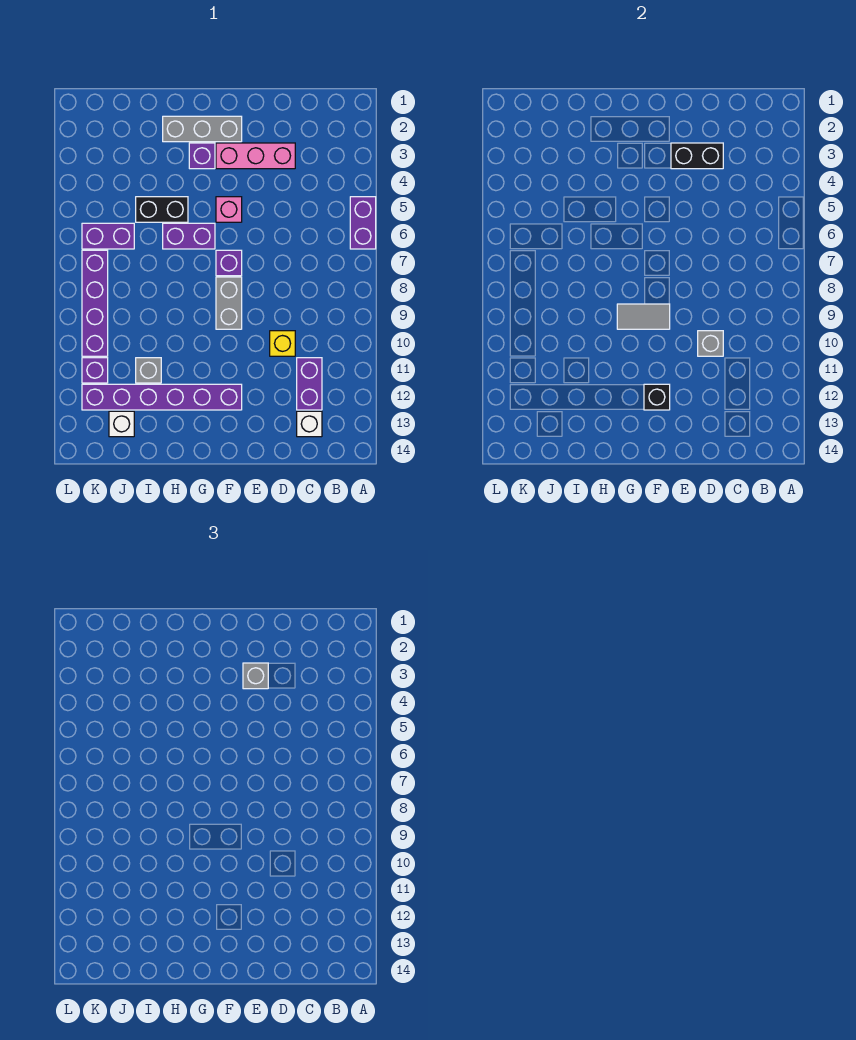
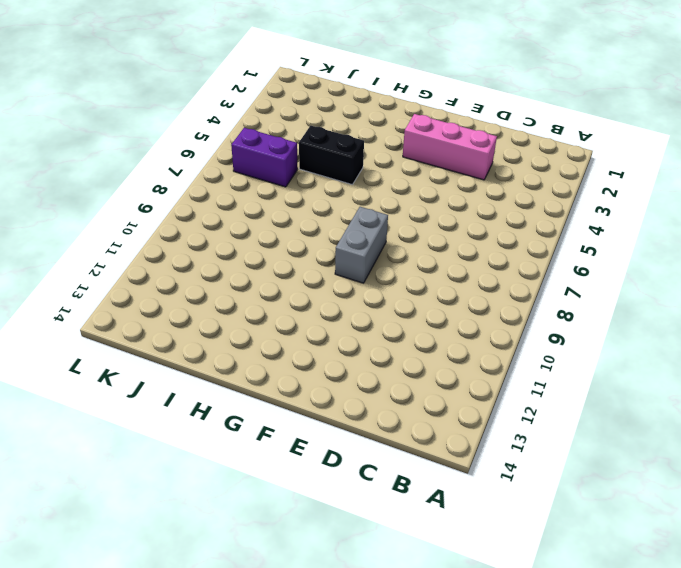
none -> purple 1x2 brick [350,197,376,249]
none -> purple 1x2 brick [297,358,322,410]
none -> white 1x1 brick [297,411,322,437]

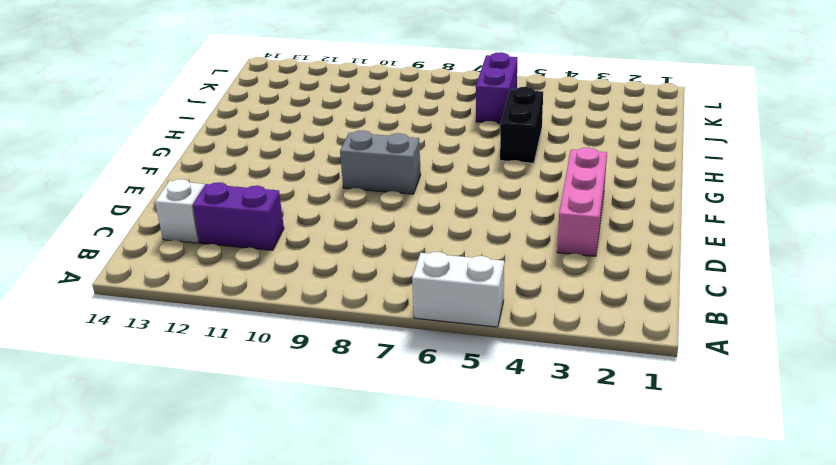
white 1x2 brick [412,252,504,327] -> purple 1x2 brick [350,197,376,249]
none -> yellow 1x1 brick [270,331,295,356]
none -> grey 1x3 brick [163,116,242,142]
none -> pink 1x1 brick [216,197,242,222]

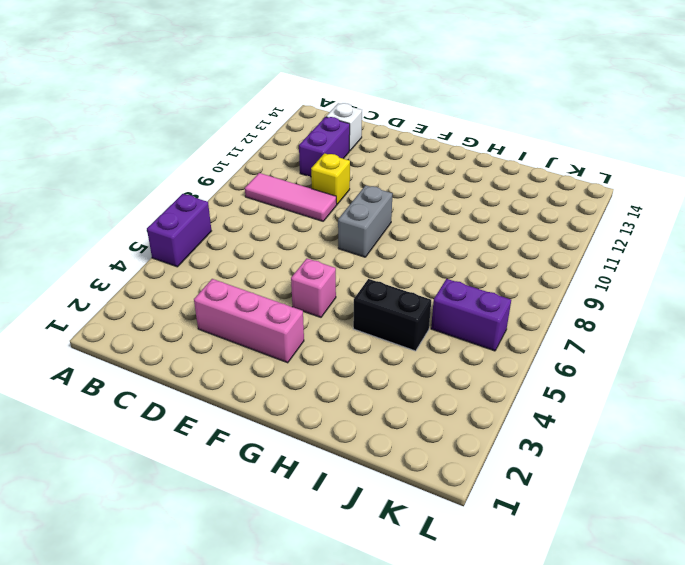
pink 1x3 tile [245,173,337,221] -> none
none -> grey 1x3 brick [163,116,242,142]
none -> purple 1x1 brick [216,250,242,276]
none -> purple 1x6 brick [82,384,242,410]

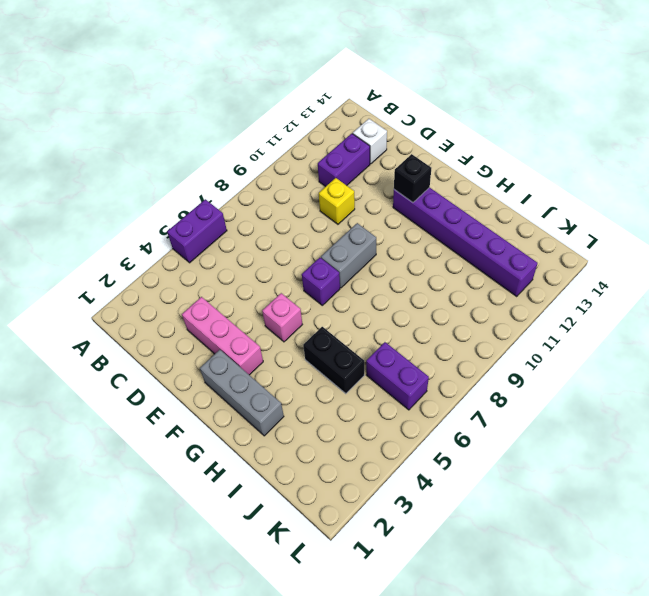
none -> purple 1x1 brick [189,143,215,169]
none -> purple 1x2 brick [163,223,215,249]
none -> grey 1x1 brick [136,358,161,383]

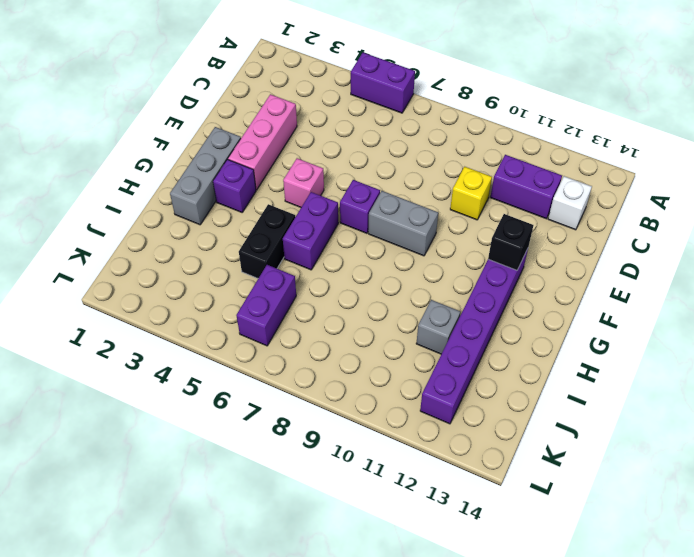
none -> white 1x1 brick [109,411,134,437]
none -> purple 1x4 brick [82,250,108,356]
none -> purple 1x1 brick [82,358,108,383]

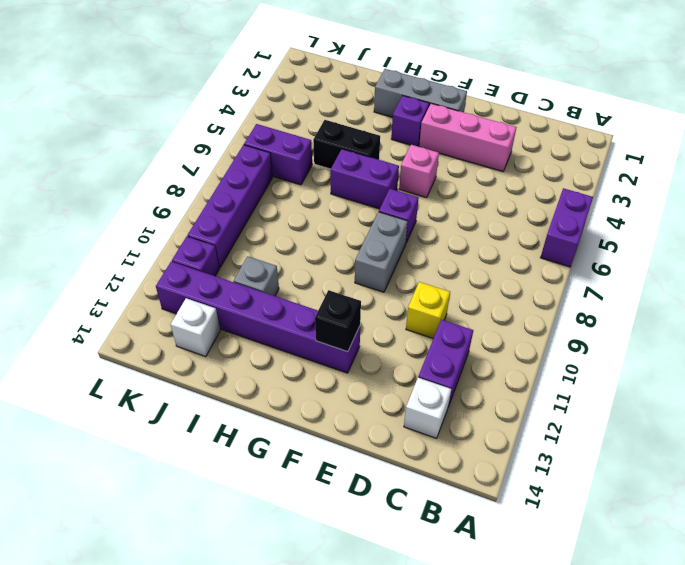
none -> black 1x2 brick [671,143,723,169]
none -> grey 1x1 brick [698,331,723,356]
none -> grey 1x2 tile [617,304,670,329]

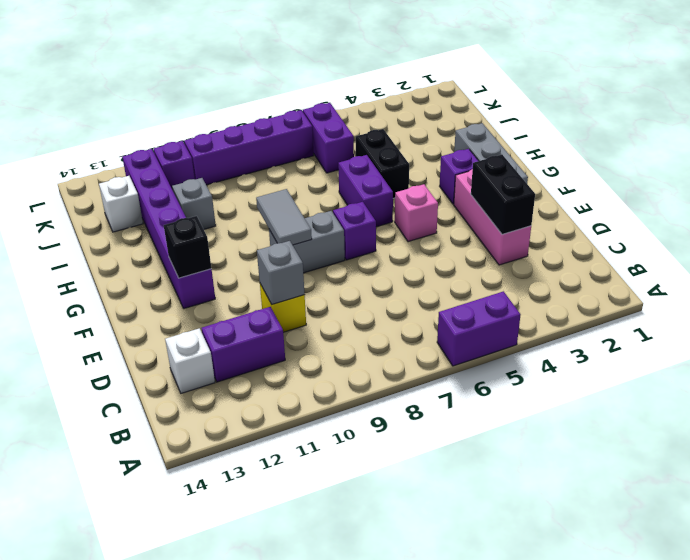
none -> grey 1x1 brick [243,663,268,689]

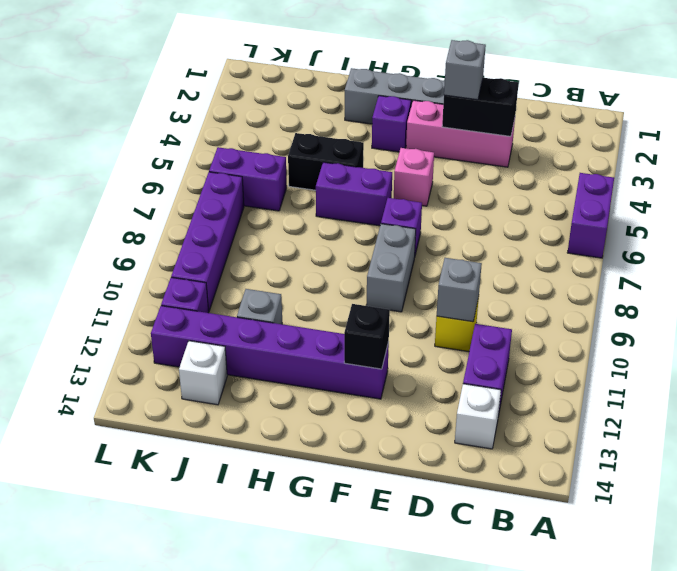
none -> grey 1x2 tile [617,304,670,329]

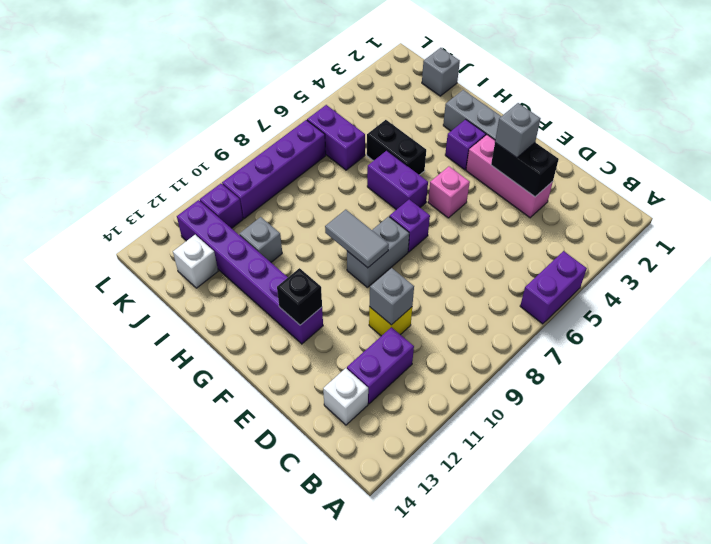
grey 1x1 brick [422,48,460,96] -> none

